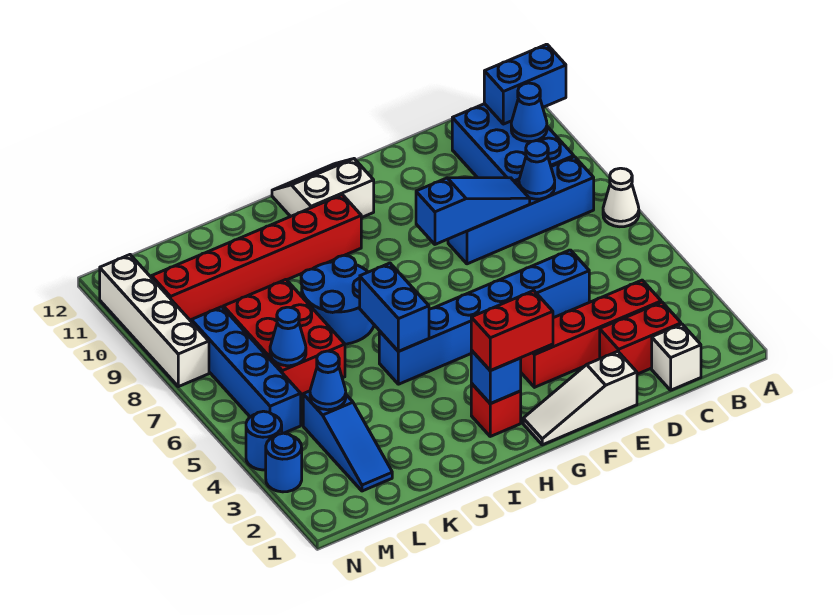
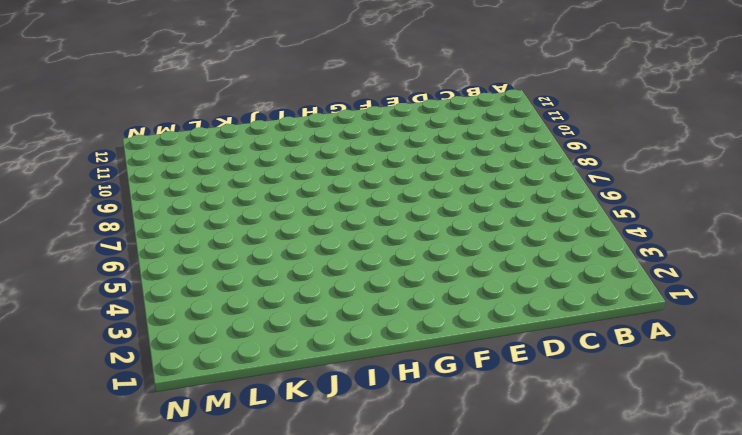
none -> white 1x1 cone [603,168,639,227]
none -> blue 1x4 brick [448,157,594,264]
none -> blue 2x3 brick [452,104,574,182]

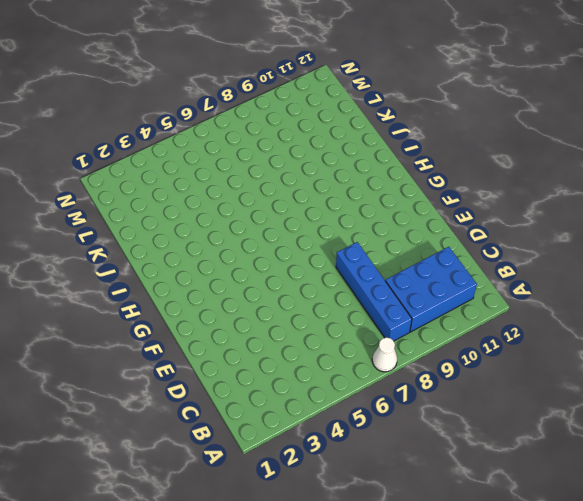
none -> white 1x1 brick [652,324,701,390]
none -> red 1x2 brick [600,302,681,374]
none -> red 1x4 brick [521,280,661,387]

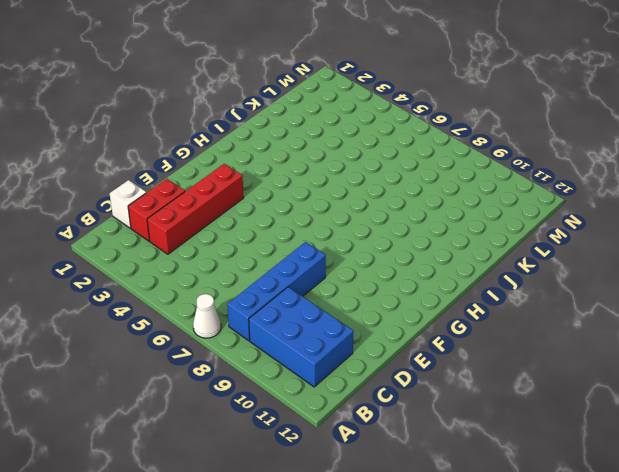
none -> blue 1x6 brick [379,250,589,384]
none -> white 1x3 slope [523,351,637,445]
none -> white 2x2 slope [272,159,374,218]

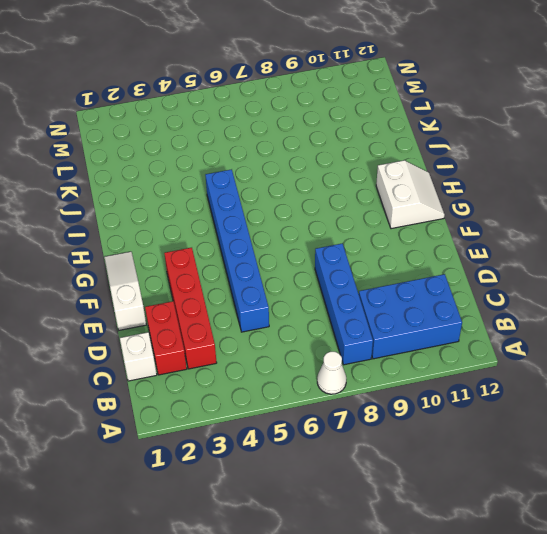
none -> red 1x1 brick [471,383,521,436]
none -> red 1x6 brick [152,195,361,321]
none -> blue 2x2 round brick [301,255,374,344]

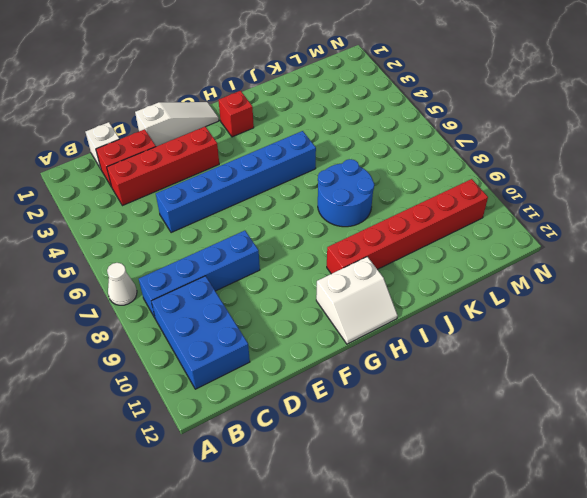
none -> red 2x3 brick [224,280,345,395]
none -> blue 1x3 slope [303,391,392,491]
none -> blue 1x4 brick [191,307,301,434]

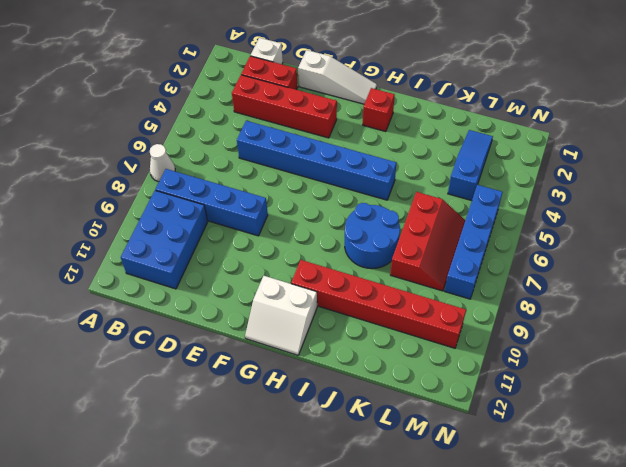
red 2x3 slope [390,192,465,291] -> red 2x3 brick [224,280,345,395]
none -> blue 1x1 round brick [266,433,302,492]
none -> blue 1x1 round brick [246,411,282,470]
none -> white 1x4 brick [100,255,209,387]

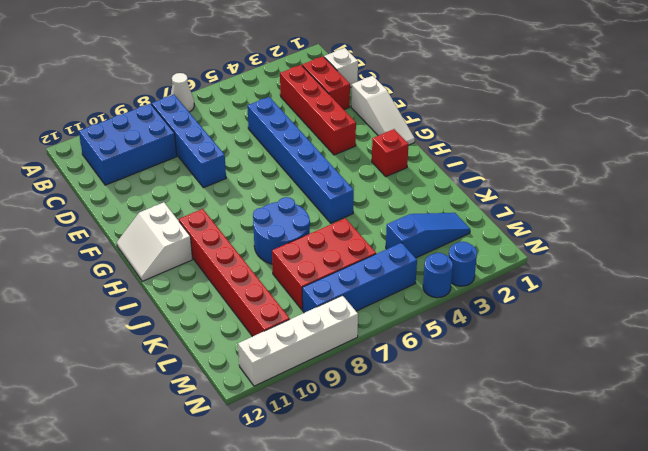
none -> blue 1x2 brick [484,44,566,124]
none -> blue 1x1 cone [511,83,547,142]
none -> blue 1x1 cone [519,141,555,199]

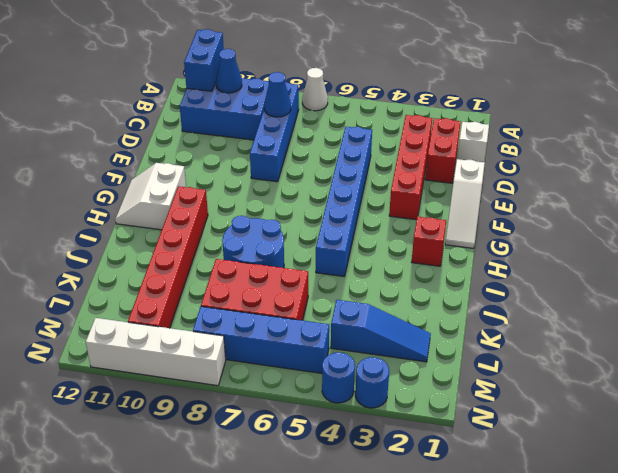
none -> blue 1x3 slope [416,178,530,244]
none -> blue 1x1 brick [471,350,521,404]
none -> blue 1x2 brick [360,263,429,351]

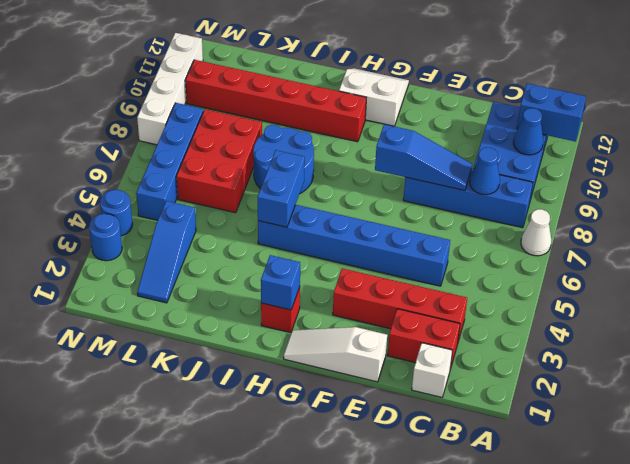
none -> blue 1x1 cone [310,351,346,410]
none -> blue 1x1 cone [270,307,306,366]
none -> red 1x2 brick [471,291,553,371]

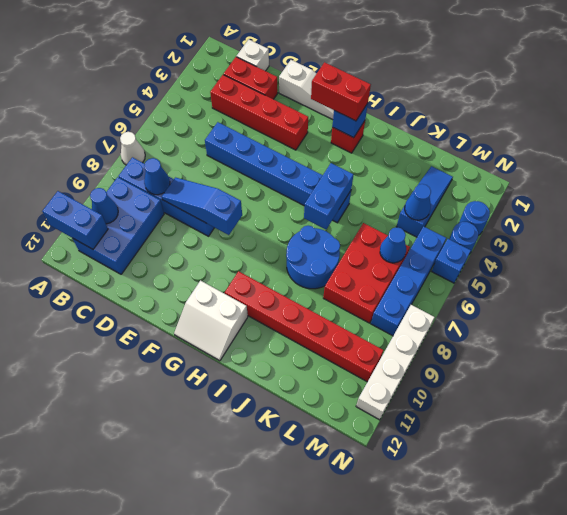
blue 1x1 brick [432,239,471,283] -> none

